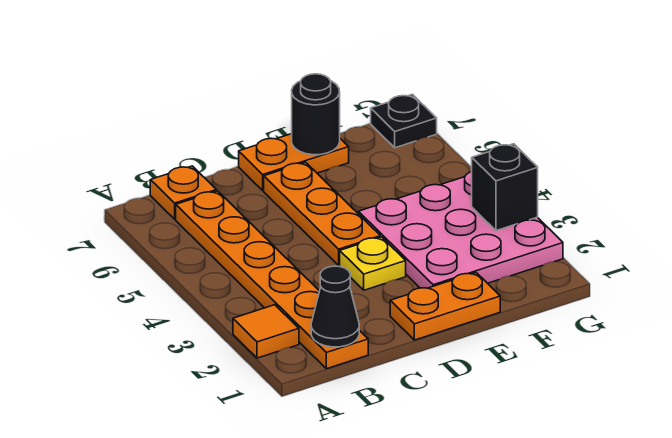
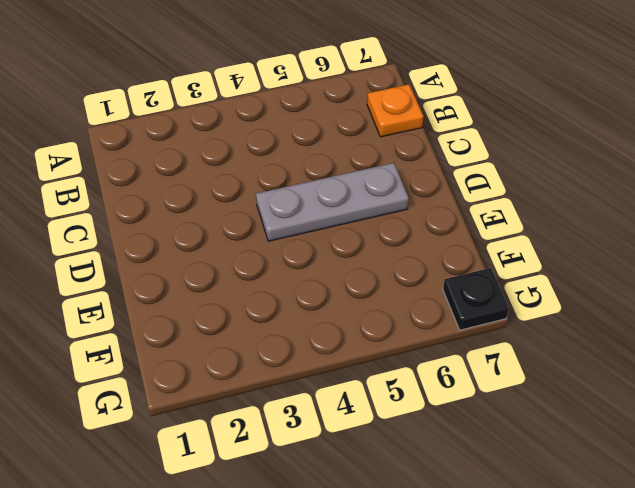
grey 1x3 plate [256,163,409,241] -> orange 1x3 plate [264,162,380,265]
none -> orange 1x1 tile [233,305,299,358]
none -> orange 1x6 plate [176,191,368,369]
none -> orange 1x2 plate [390,273,500,340]

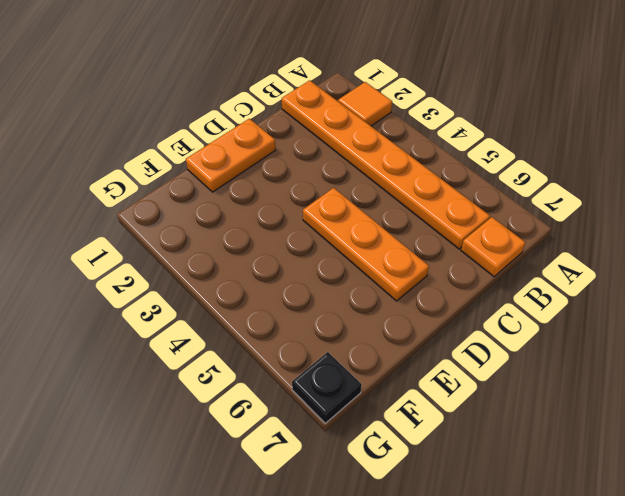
none -> yellow 1x1 plate [340,237,406,290]
none -> orange 1x2 plate [239,134,349,191]
none -> pink 3x3 plate [358,172,563,288]

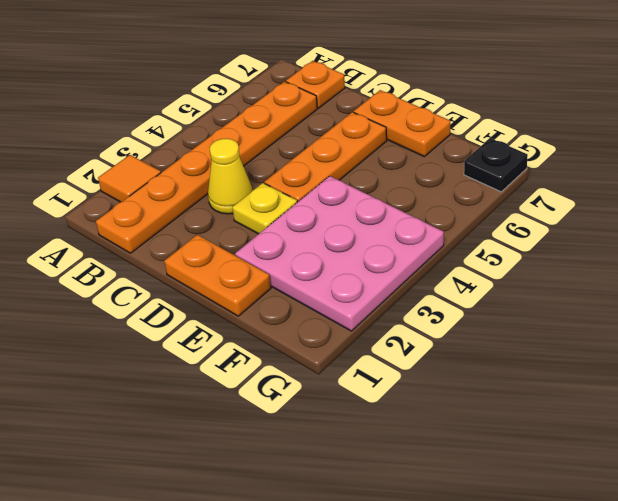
yellow 1x1 cone [208,139,252,214] -> none
none -> black 1x1 cone [311,266,359,347]
none -> black 1x1 round brick [292,74,340,155]
none -> black 1x1 brick [472,144,538,231]

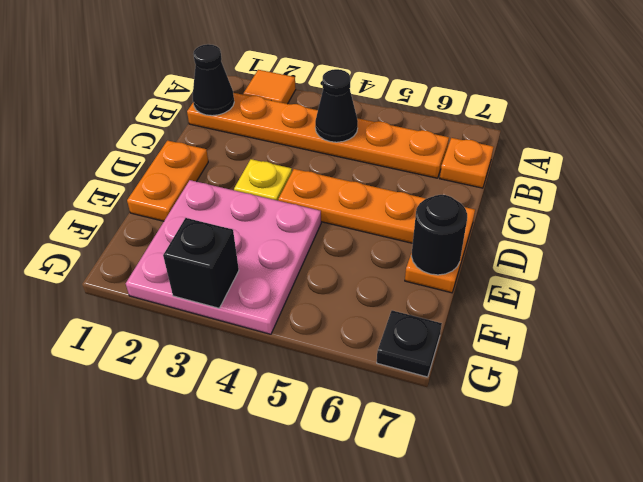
black 1x1 cone [315,69,358,142] -> none

